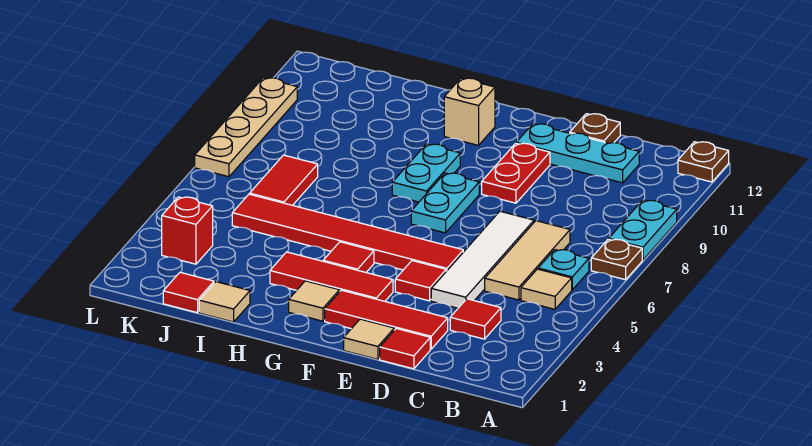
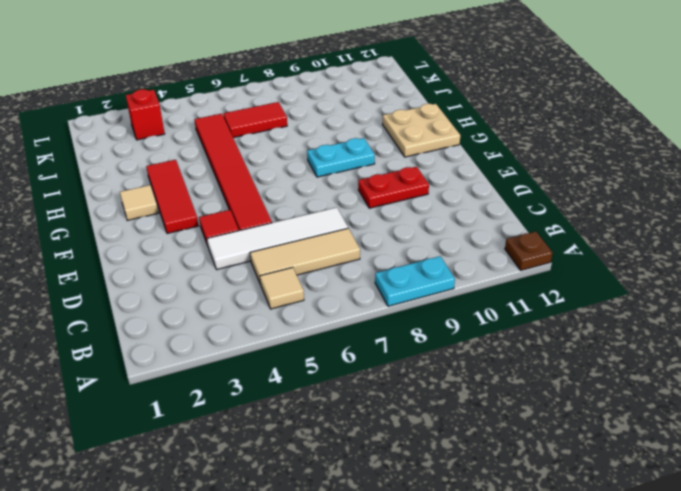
tan 2x2 plate [382,104,460,157] -> tan 1x1 brick [444,78,495,145]
none -> brown 1x1 plate [591,239,642,280]
none -> cyan 1x1 plate [538,250,589,290]
none -> red 1x1 tile [450,299,501,339]

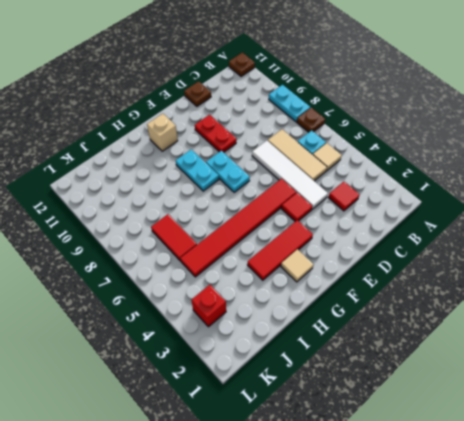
none -> cyan 1x3 plate [516,124,639,183]
none -> red 1x1 tile [380,329,430,369]
none -> red 1x3 tile [325,290,448,349]

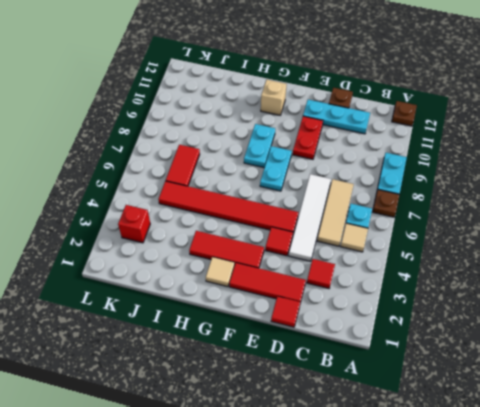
none -> tan 1x1 tile [344,319,394,359]
none -> red 1x1 tile [323,242,374,272]
none -> tan 1x1 tile [199,282,250,322]

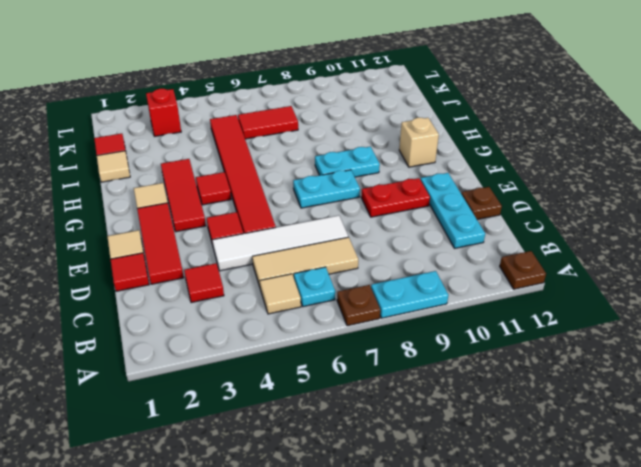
none -> tan 1x4 plate [195,78,297,177]

